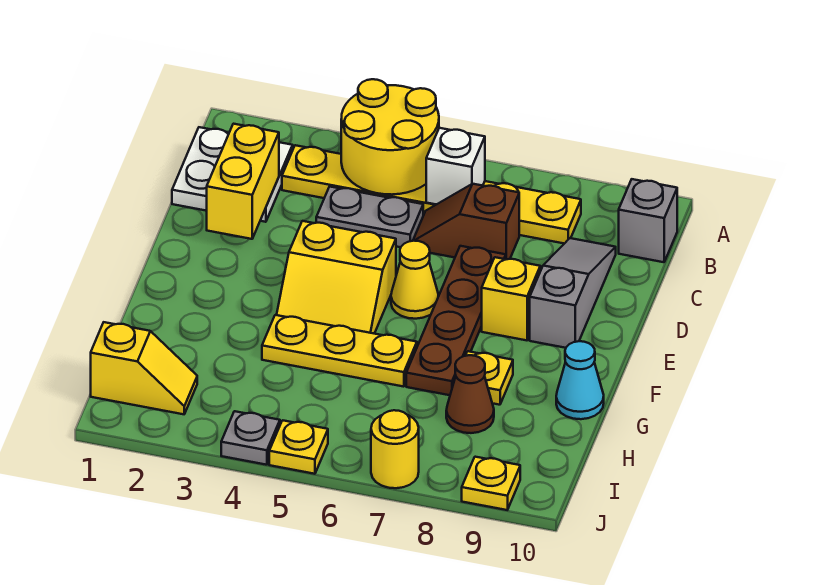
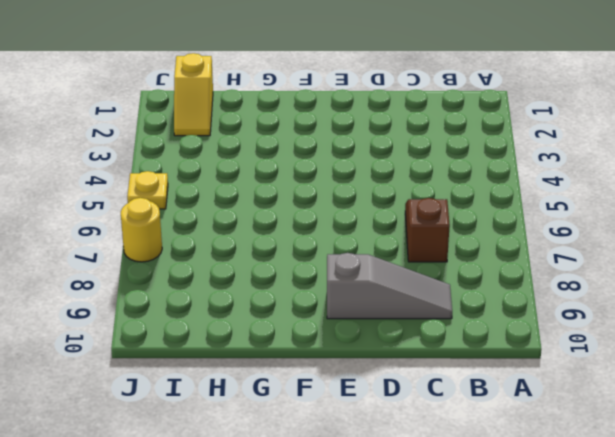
none -> white 2x2 plate [172,127,293,222]
none -> yellow 1x6 plate [282,145,581,244]
none -> grey 1x1 brick [619,179,677,262]

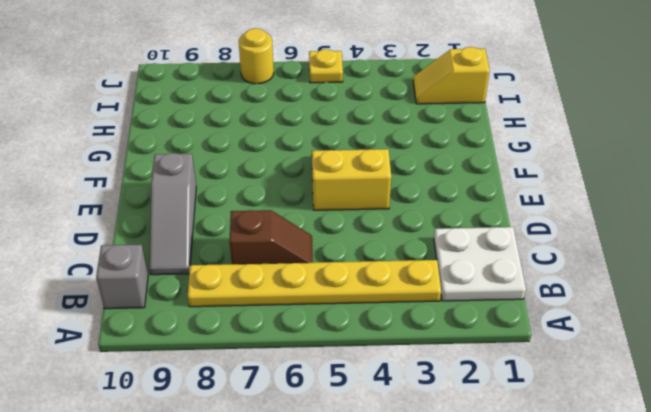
none -> grey 1x2 plate [316,187,423,247]
none -> brown 1x4 plate [406,246,506,395]
none -> yellow 1x1 cone [391,241,439,319]

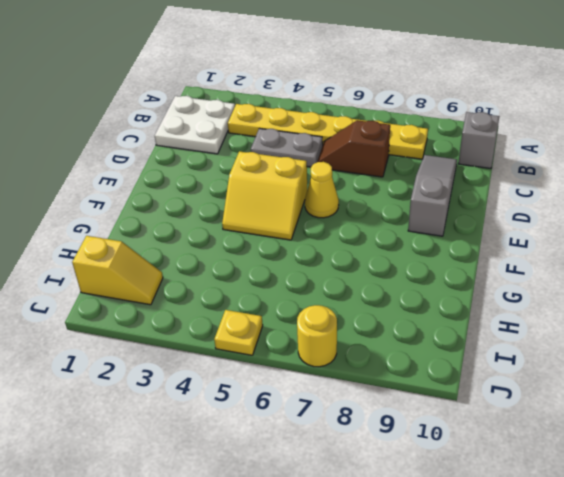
none -> brown 1x4 plate [406,246,506,395]
none -> yellow 1x1 brick [482,257,540,340]
none -> yellow 1x3 plate [262,315,417,387]

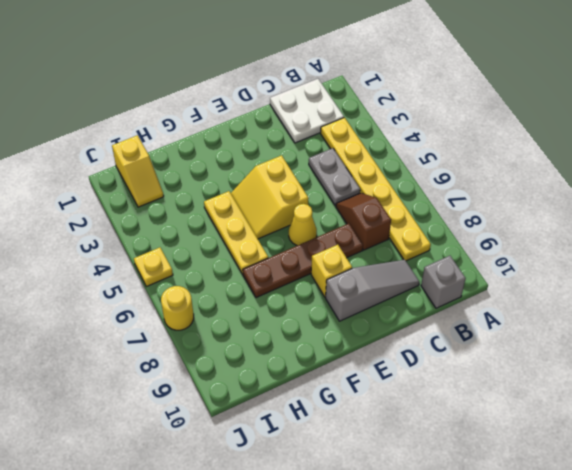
none -> yellow 1x1 plate [466,351,513,405]
none -> cyan 1x1 cone [556,341,604,419]
none -> brown 1x1 cone [446,355,494,433]

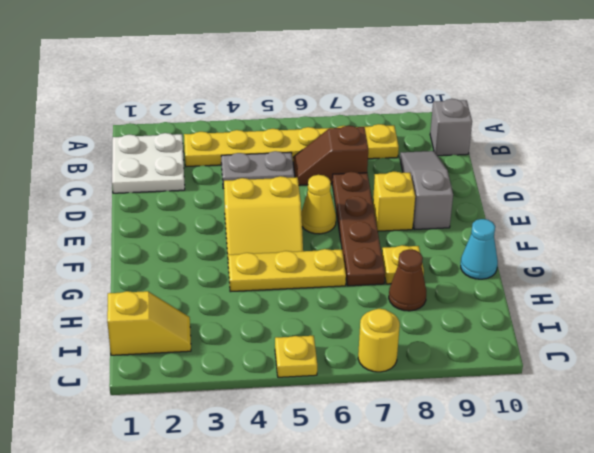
none -> grey 1x1 plate [221,411,280,465]
none -> yellow 1x1 plate [462,457,520,510]
none -> yellow 2x2 round brick [341,79,439,195]

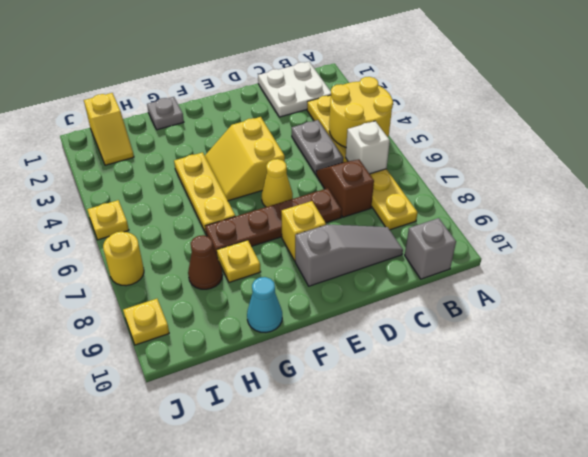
grey 1x1 plate [147,97,184,130] -> grey 1x1 plate moved to [221,411,280,465]
none -> yellow 1x2 brick [207,124,279,239]

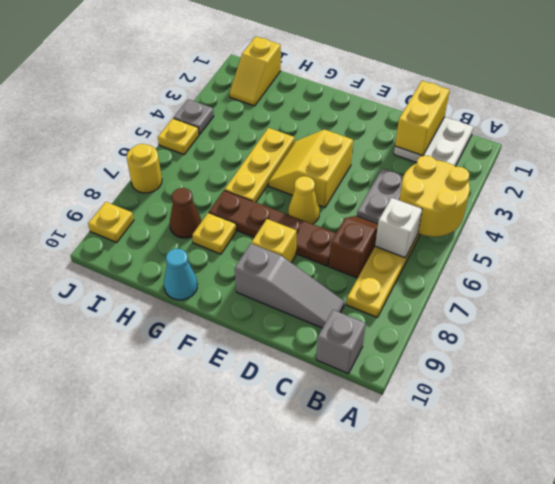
yellow 1x2 brick [395,81,450,156] -> yellow 1x2 brick turned to [207,124,279,239]

